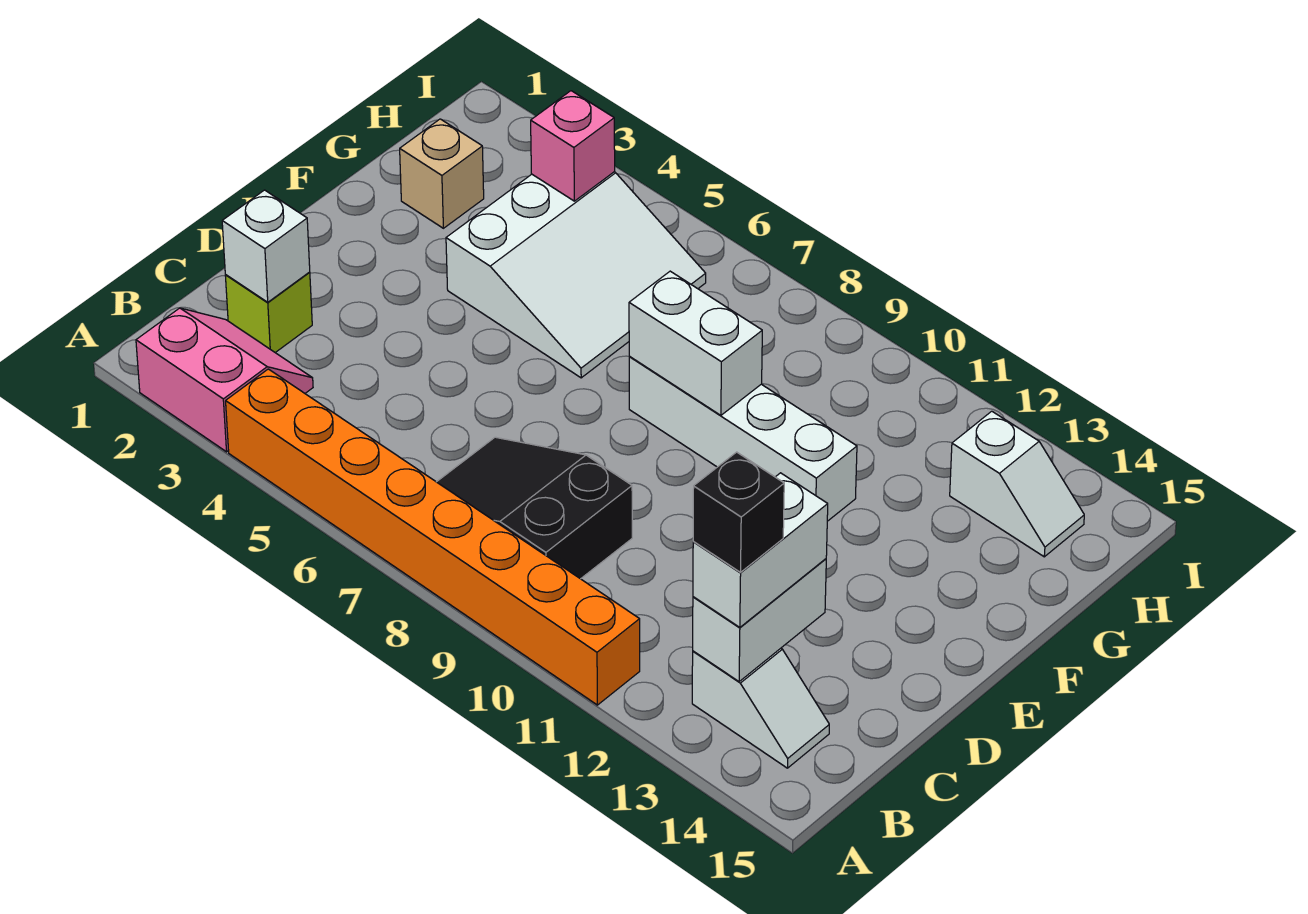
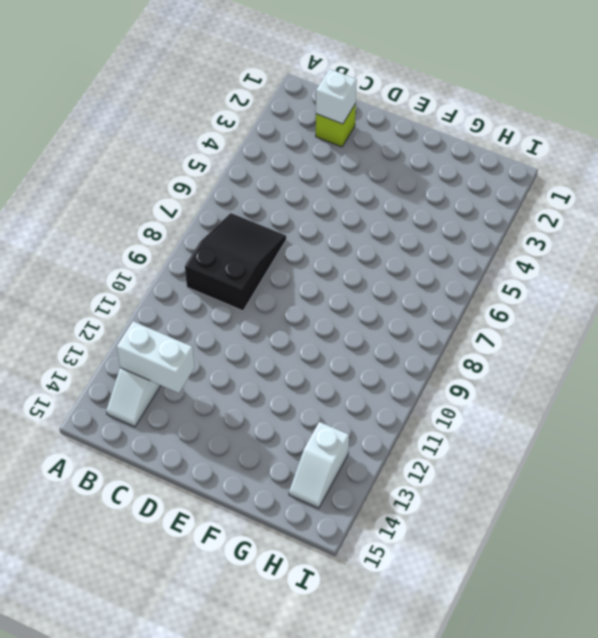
none -> pink 2x2 slope [136,308,313,452]
none -> orange 1x8 brick [226,369,640,705]
none -> white 3x3 slope [446,172,706,378]

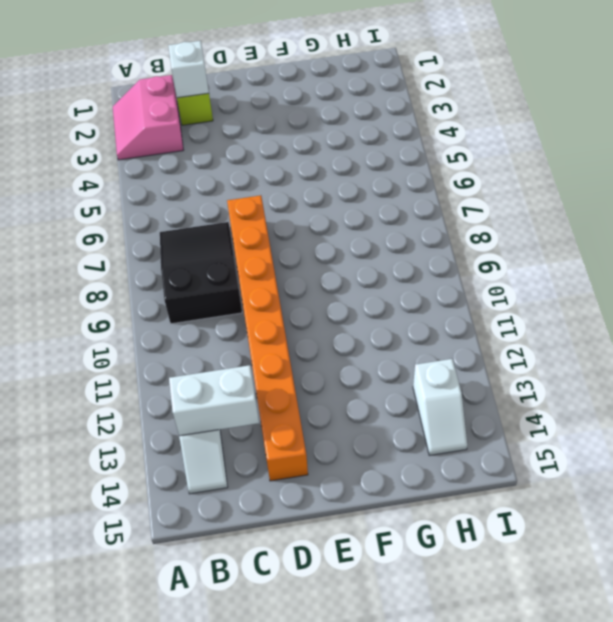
pink 2x2 slope [113,75,183,160] -> pink 2x2 slope turned to [136,308,313,452]
orange 1x8 brick [227,195,308,481] -> orange 1x8 brick moved to [226,369,640,705]
none -> white 3x3 slope [446,172,706,378]
none -> white 1x4 brick [629,356,857,521]
none -> tan 1x1 brick [400,119,484,228]

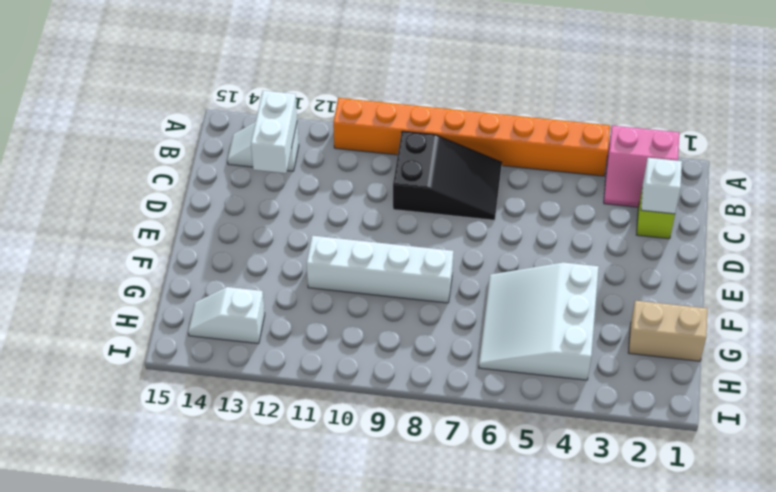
tan 1x2 brick [628,301,707,361] -> tan 1x1 brick [400,119,484,228]
none -> white 1x2 brick [629,271,762,415]
none -> pink 1x1 brick [531,91,615,201]
none -> white 1x2 brick [693,473,828,627]

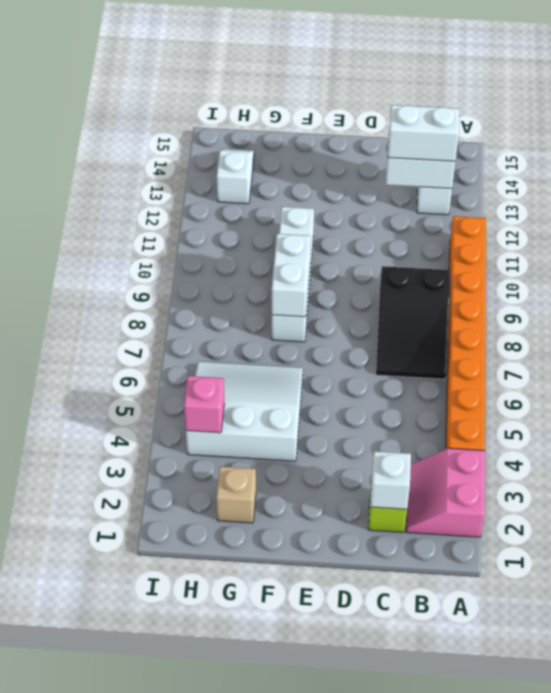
none -> black 1x1 brick [693,452,784,572]

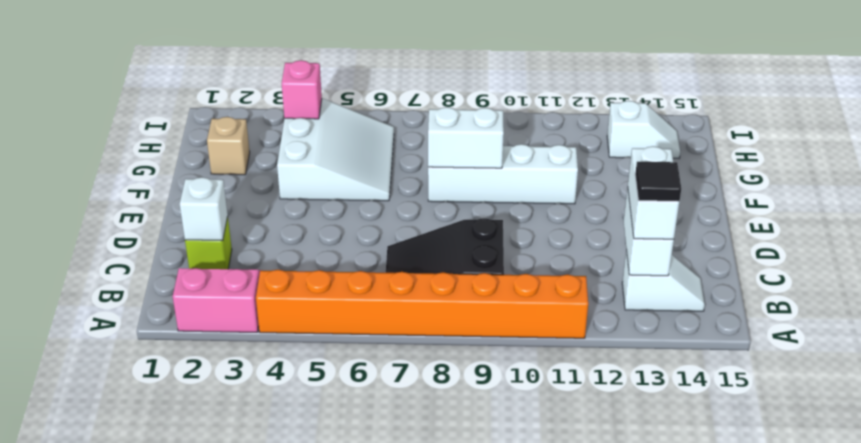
black 1x1 tile [635,162,681,201] -> black 1x1 brick [693,452,784,572]

